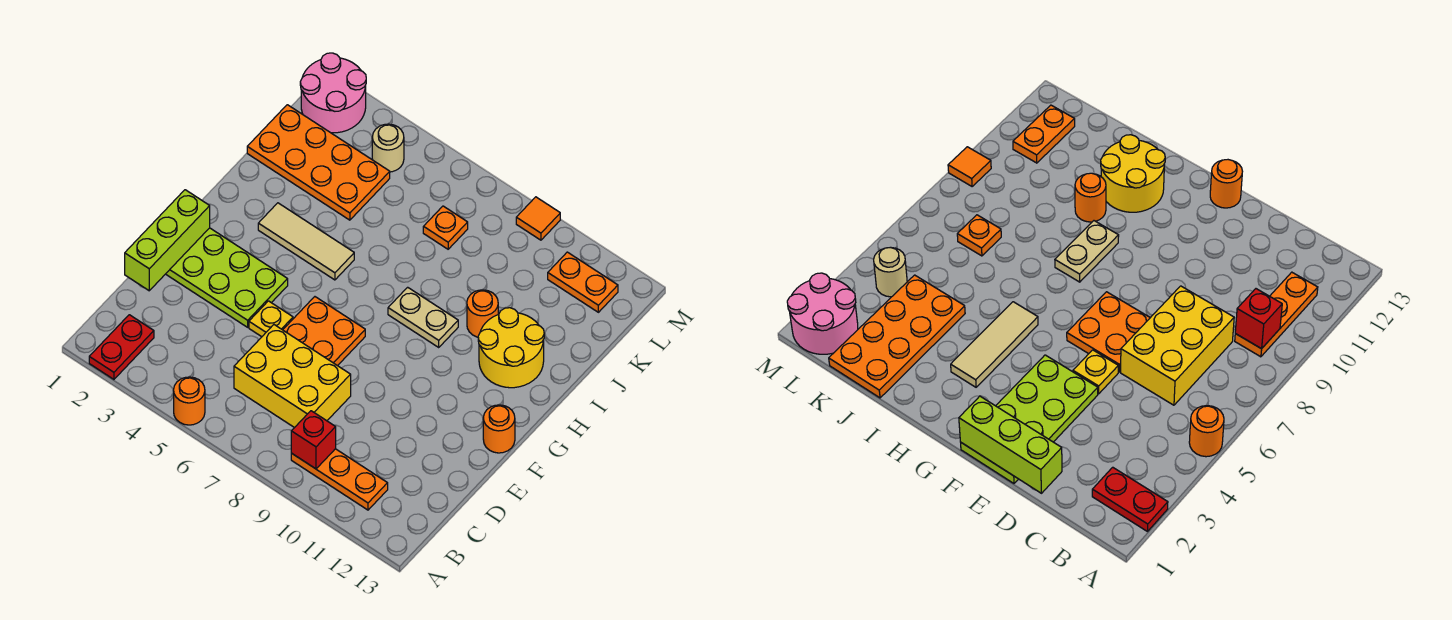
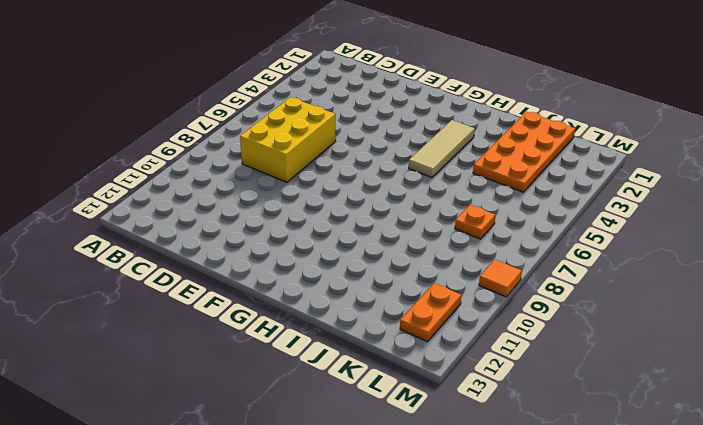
none -> red 1x2 plate [89,315,154,379]
none -> orange 1x1 round brick [174,377,205,425]
none -> orange 1x3 plate [291,449,388,510]

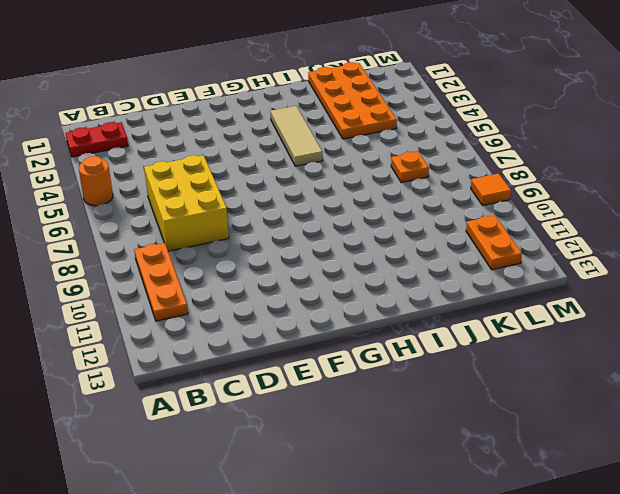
none -> lime 2x4 plate [166,228,288,327]
none -> yellow 1x1 plate [249,301,293,337]
none -> orange 2x2 plate [283,297,365,366]

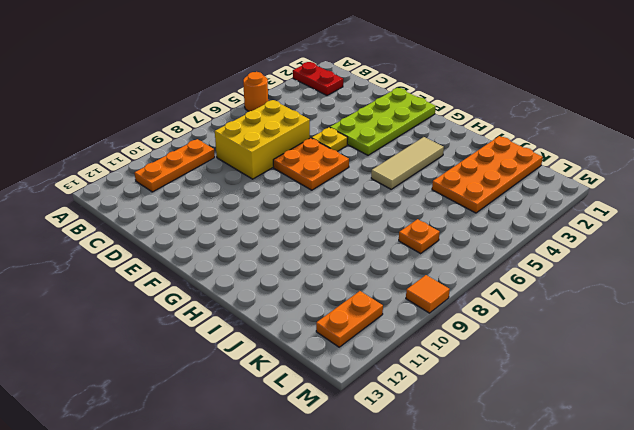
none -> orange 1x1 round brick [483,405,515,453]
none -> tan 1x2 plate [388,287,458,347]
none -> yellow 2x2 round brick [478,308,544,388]

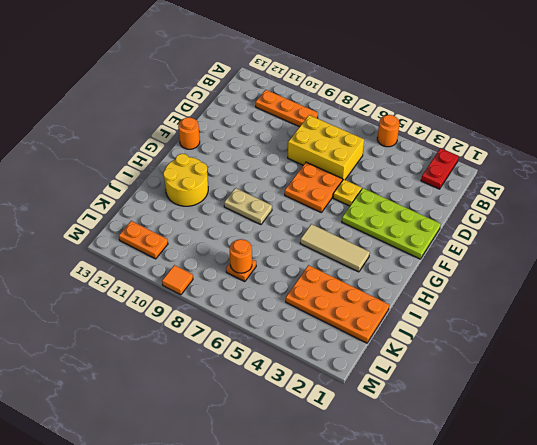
orange 1x1 round brick [230,239,252,273] -> orange 1x1 round brick moved to [467,290,498,337]
none -> pink 2x2 round brick [300,53,366,133]
none -> tan 1x1 round brick [372,124,404,172]
none -> red 1x1 brick [291,411,336,469]

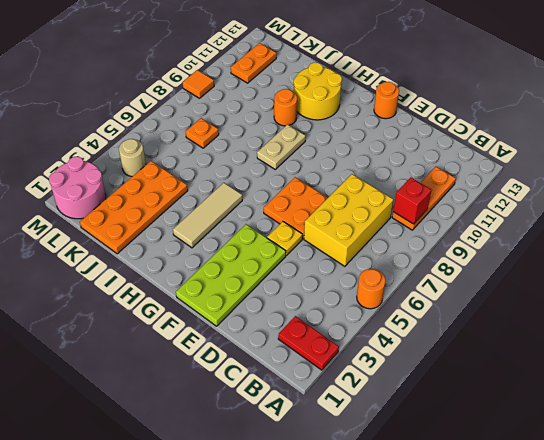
none -> lime 1x3 brick [125,190,210,291]

